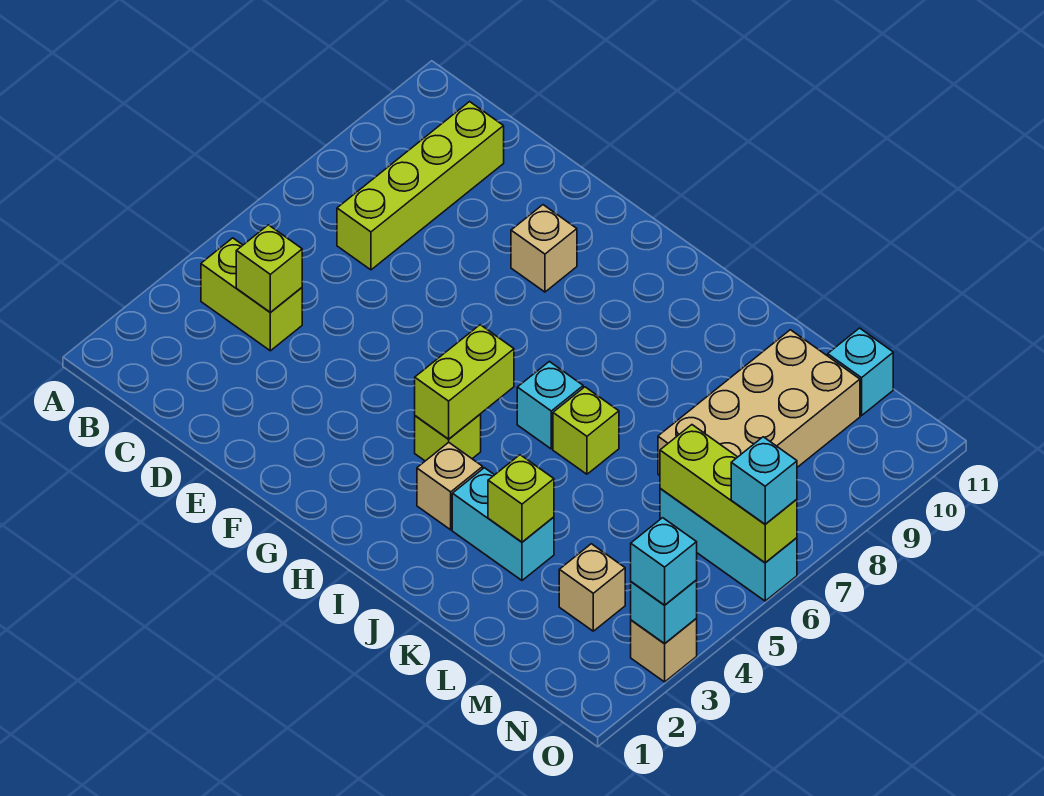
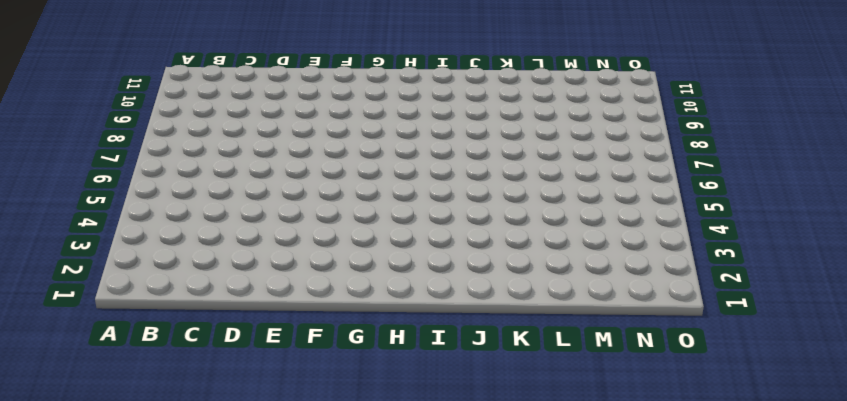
none -> lime 1x2 brick [201,238,302,351]
none -> lime 1x4 brick [337,102,504,270]
none -> tan 1x1 brick [511,205,577,292]

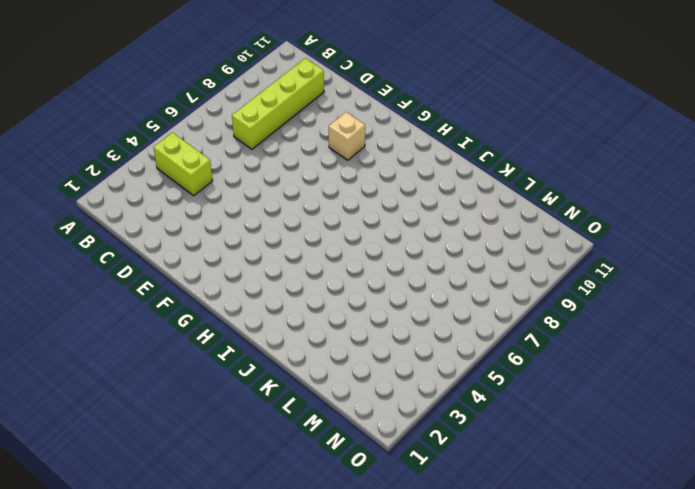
none -> lime 1x1 brick [415,414,481,461]
none -> tan 1x1 brick [417,442,483,530]
none -> cyan 1x1 brick [517,362,583,449]

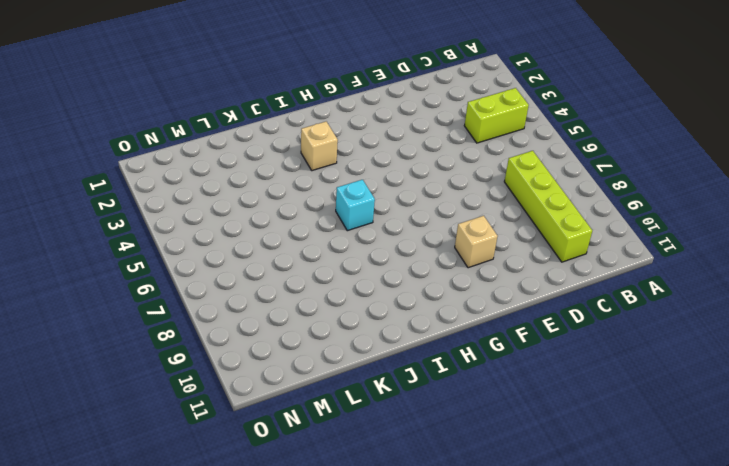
none -> lime 1x1 brick [415,414,481,461]
none -> cyan 1x2 brick [452,468,554,580]
none -> lime 1x1 brick [553,387,619,474]

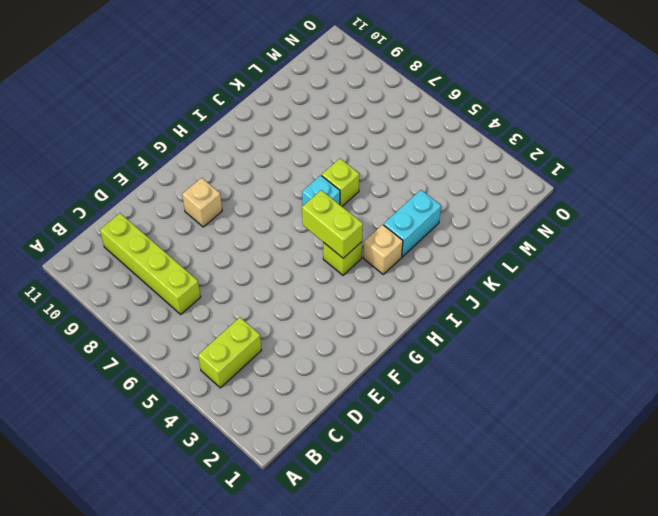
none -> tan 2x4 brick [658,330,860,475]
none -> tan 1x1 brick [559,544,625,631]
none -> cyan 1x3 brick [660,489,797,601]

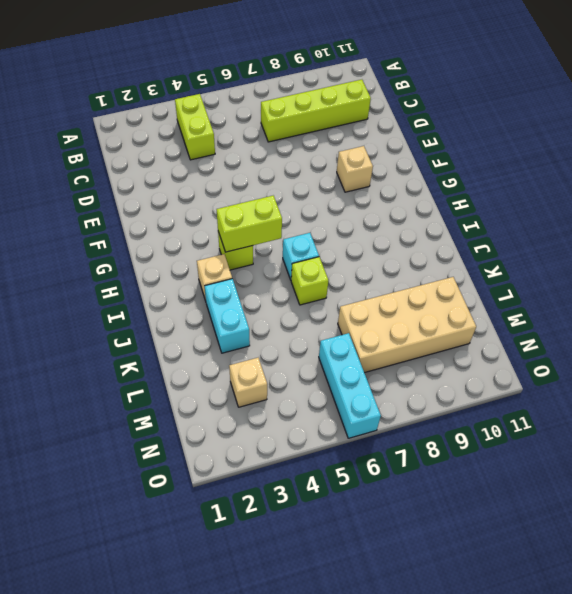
none -> cyan 1x1 brick [828,328,893,416]
none -> tan 1x1 brick [631,619,697,682]
none -> lime 1x1 brick [236,225,302,313]

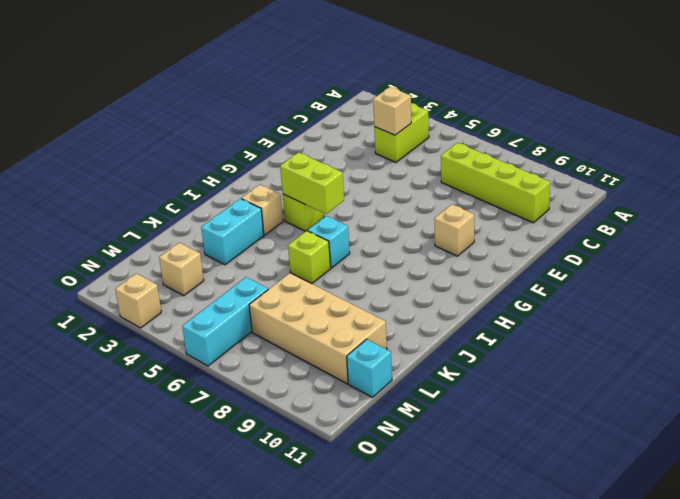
tan 1x1 brick [373,87,411,135] -> lime 1x1 brick [236,225,302,313]
none -> lime 1x1 brick [488,455,554,542]
none -> lime 1x3 brick [660,425,797,563]
none -> cyan 1x1 brick [631,580,697,644]

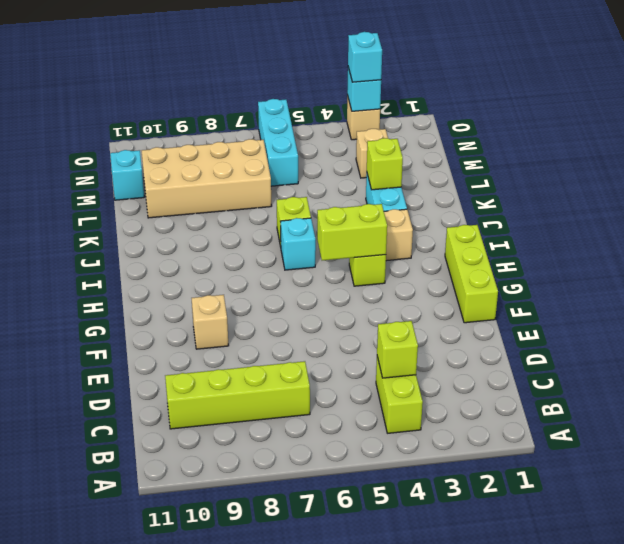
lime 1x3 brick [445,225,498,323] -> lime 1x3 brick moved to [660,425,797,563]
none -> cyan 1x1 brick [731,437,797,524]

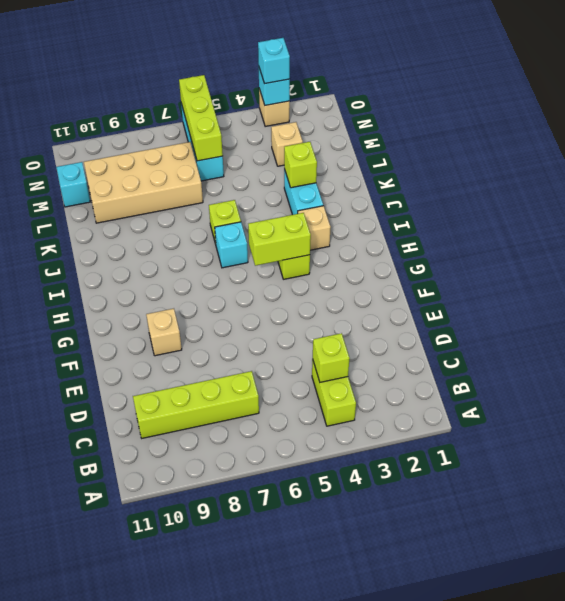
none -> cyan 1x1 brick [731,437,797,524]

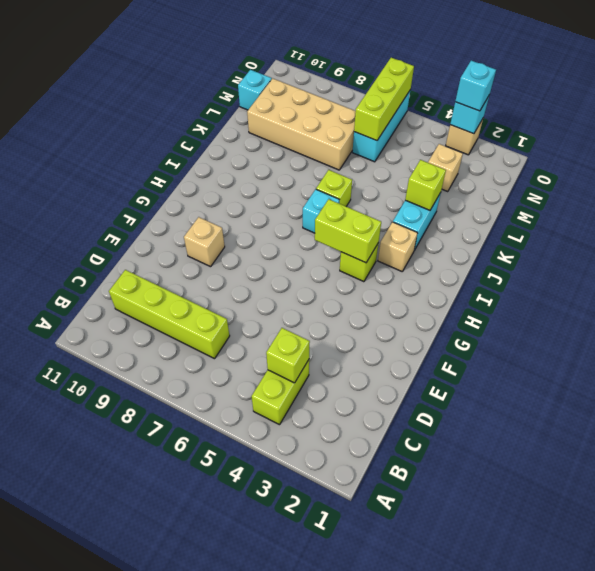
none -> cyan 1x1 brick [731,437,797,524]

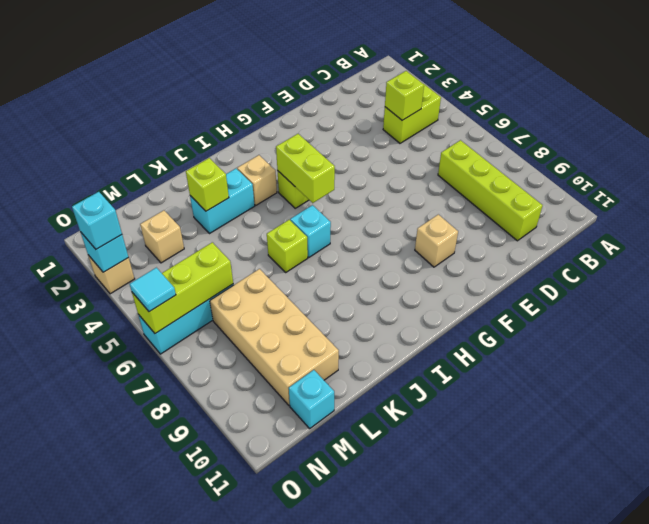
cyan 1x1 tile [130,268,176,312] -> cyan 1x1 brick [731,437,797,524]

